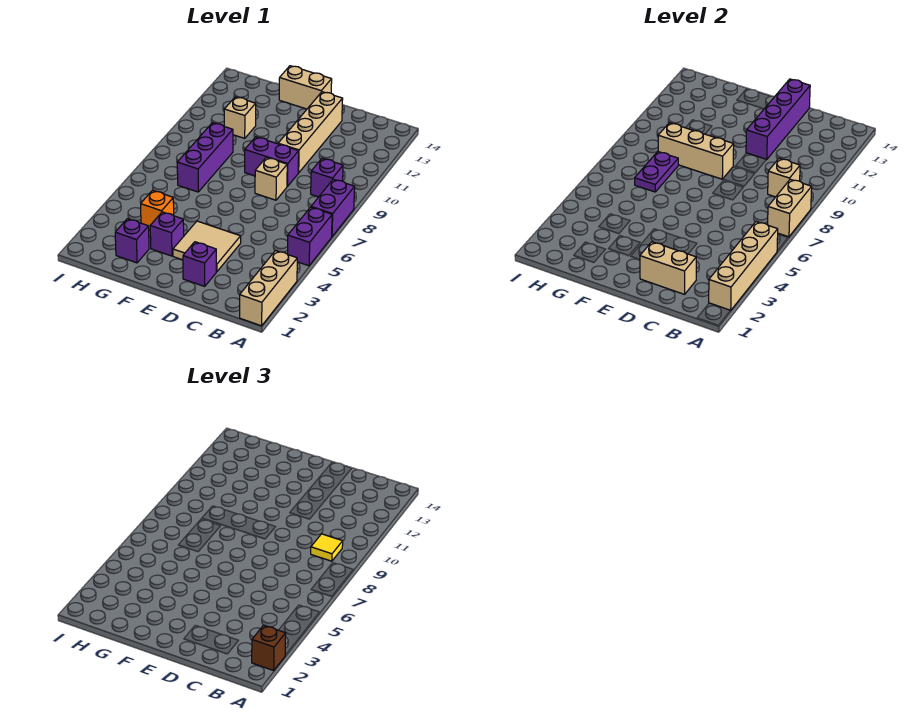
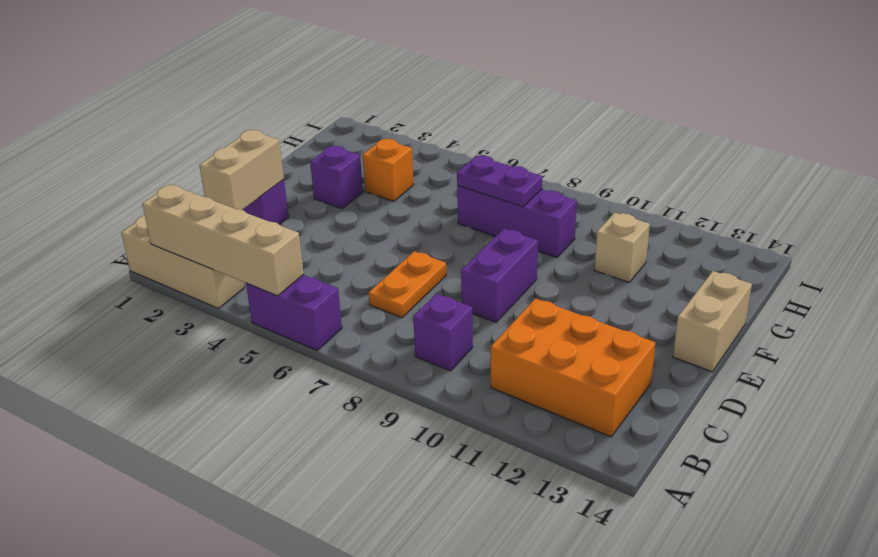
orange 2x3 brick [491,298,655,437] -> none
orange 1x2 plate [369,251,446,318] -> none
none -> purple 1x2 brick [311,179,355,236]
none -> tan 2x2 tile [173,221,241,272]
none -> tan 1x1 brick [255,157,287,200]

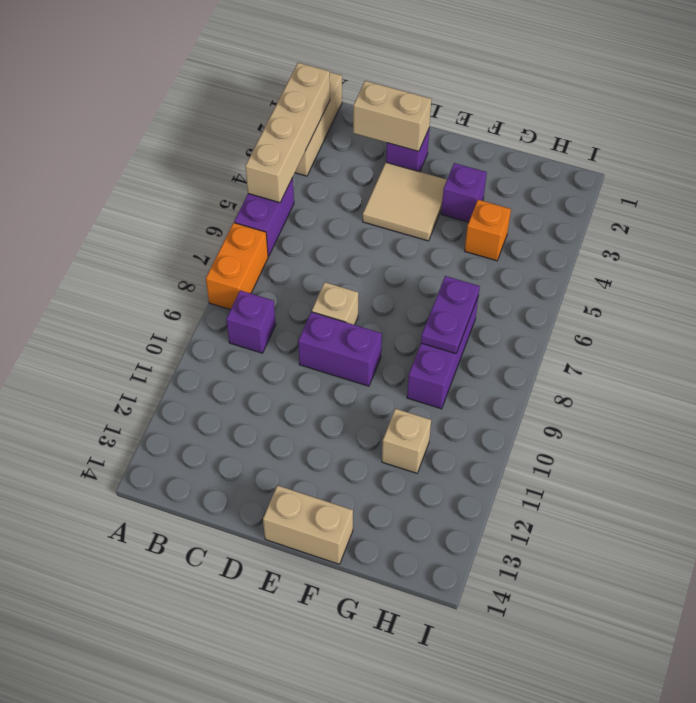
orange 1x2 brick [206,223,268,310] -> purple 1x2 brick [311,179,355,236]
none -> tan 1x4 brick [278,92,343,173]
none -> purple 1x1 brick [115,219,149,263]
none -> tan 1x2 brick [768,179,812,237]

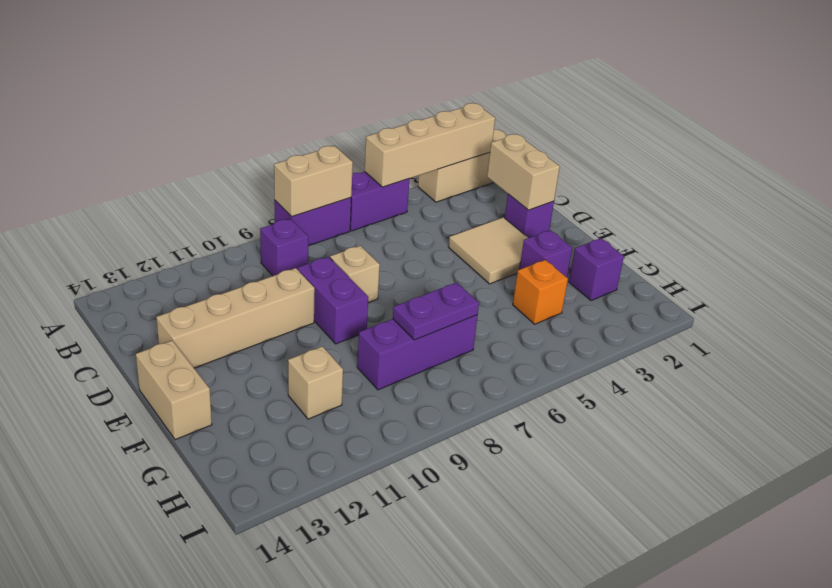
none -> tan 1x1 brick [768,158,800,197]
none -> purple 1x4 brick [746,79,810,160]
none -> tan 1x3 brick [658,123,734,179]

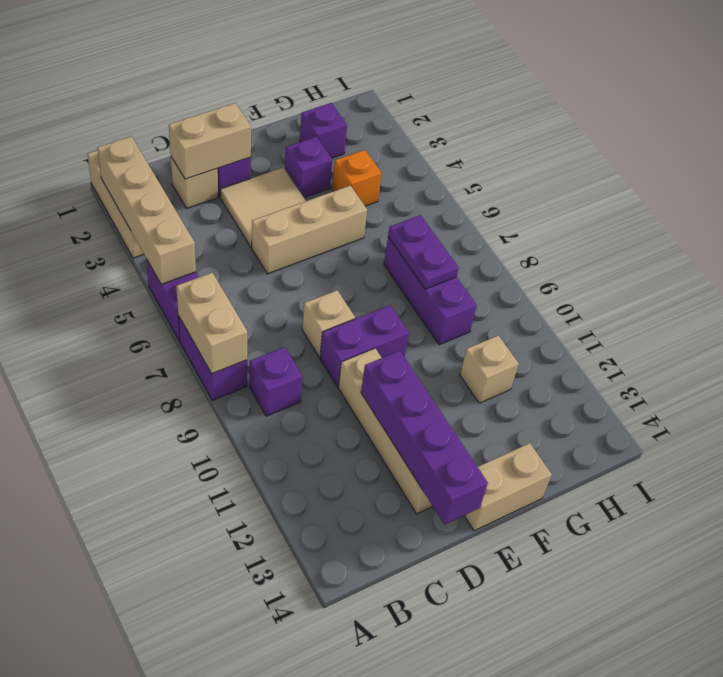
tan 1x1 brick [171,157,218,208] -> tan 1x1 brick moved to [768,158,800,197]
tan 1x3 brick [252,186,367,274] -> tan 1x3 brick moved to [658,123,734,179]
none -> brown 1x1 brick [252,625,286,670]
none -> yellow 1x1 tile [311,534,343,561]

